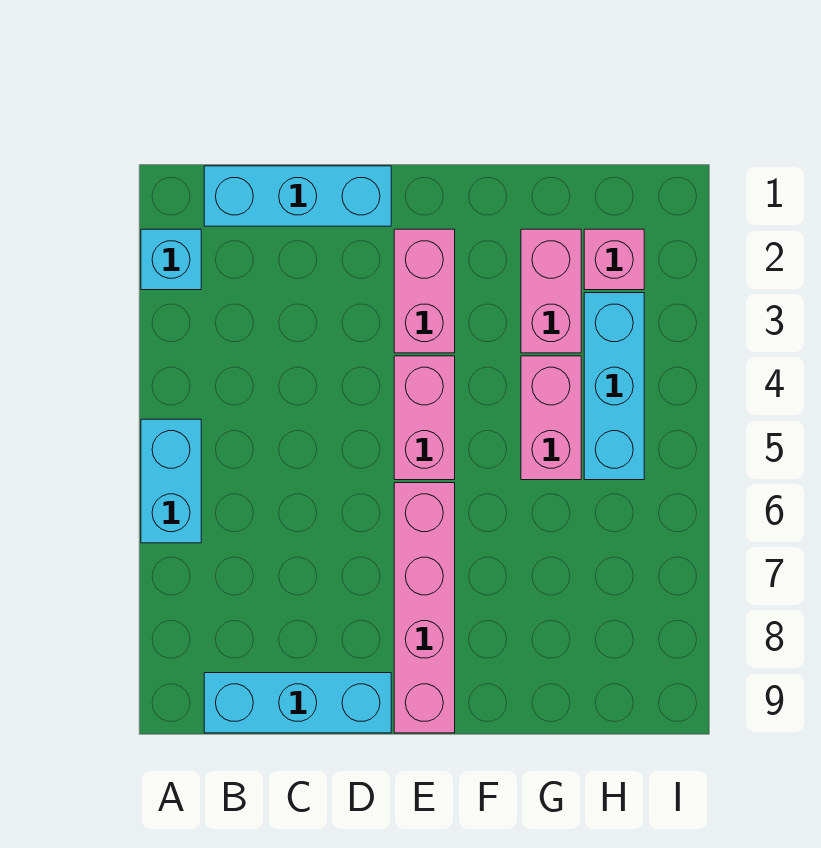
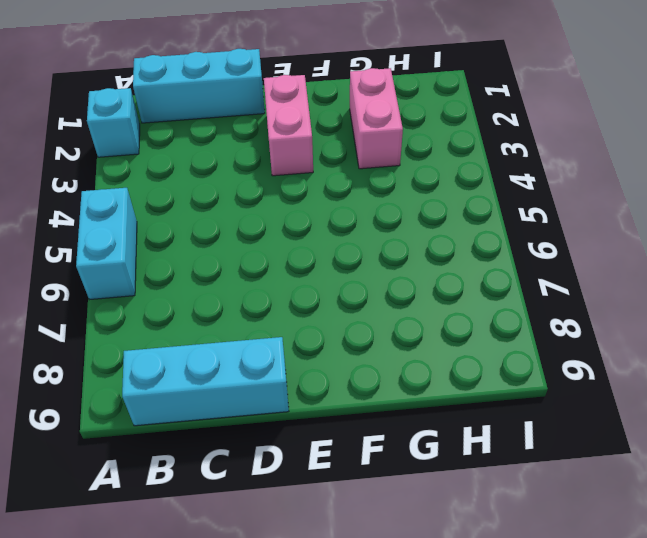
none -> pink 1x2 brick [394,356,455,480]
none -> pink 1x4 brick [394,483,455,733]

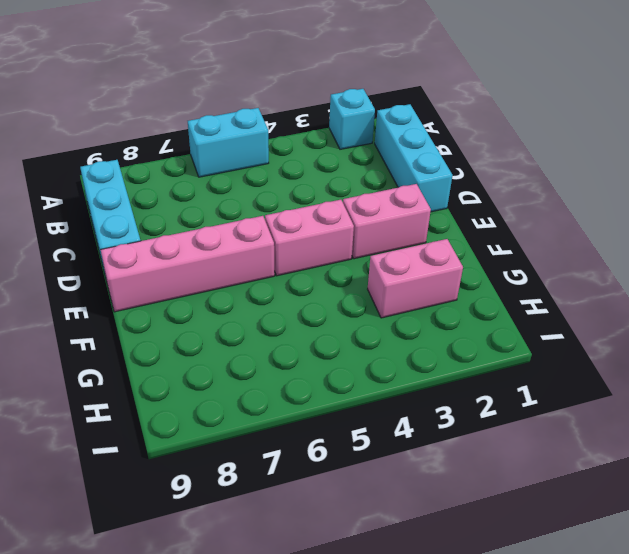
none -> pink 1x2 brick [521,356,581,480]
none -> pink 1x1 brick [584,229,644,290]

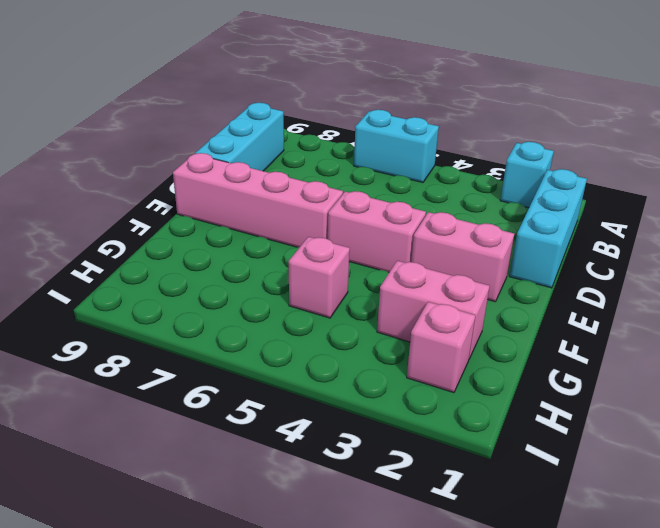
pink 1x1 brick [289,237,350,318] -> pink 1x2 brick [521,356,581,480]
none -> cyan 1x3 brick [584,293,644,480]

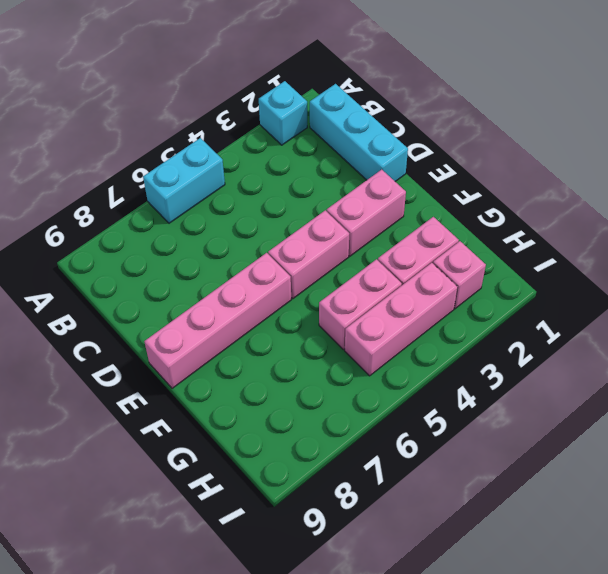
pink 1x3 brick [345,263,458,376] -> cyan 1x3 brick [584,293,644,480]
none -> cyan 1x3 brick [204,673,391,733]

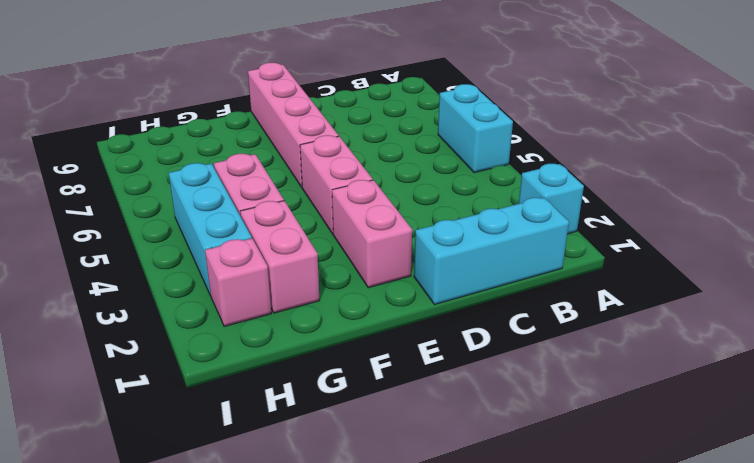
none -> cyan 1x3 brick [204,673,391,733]

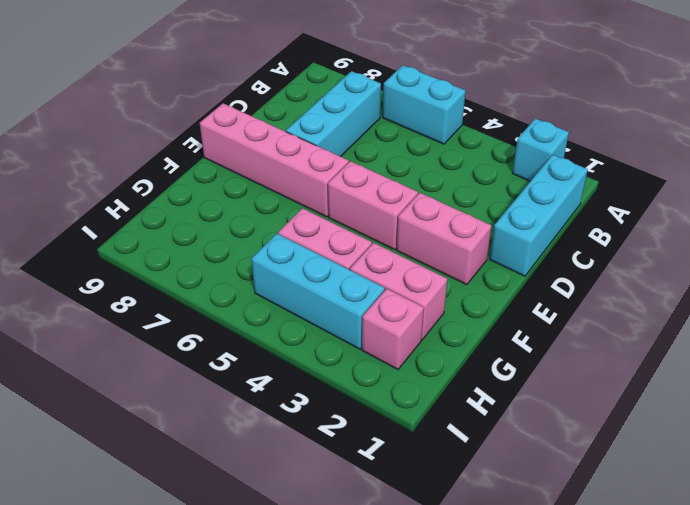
cyan 1x3 brick [286,71,381,157] -> cyan 1x3 brick moved to [204,673,391,733]

